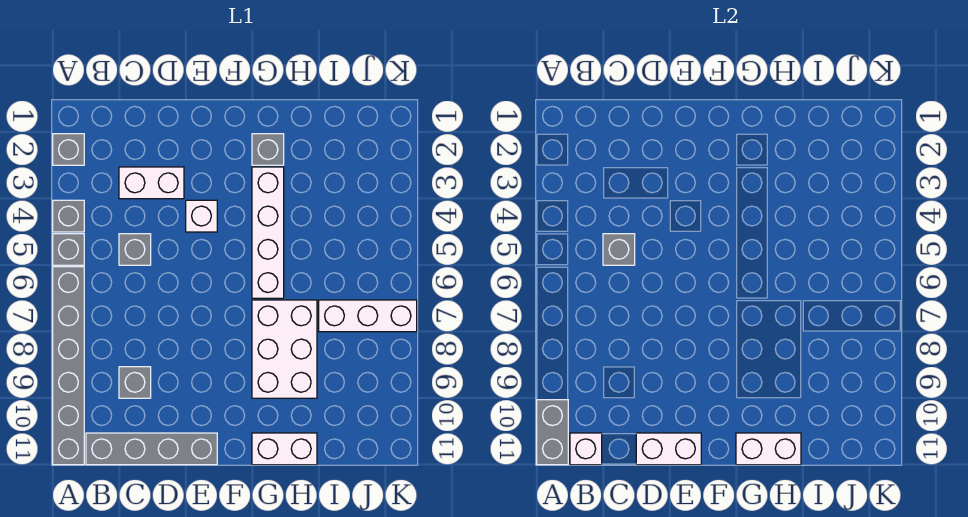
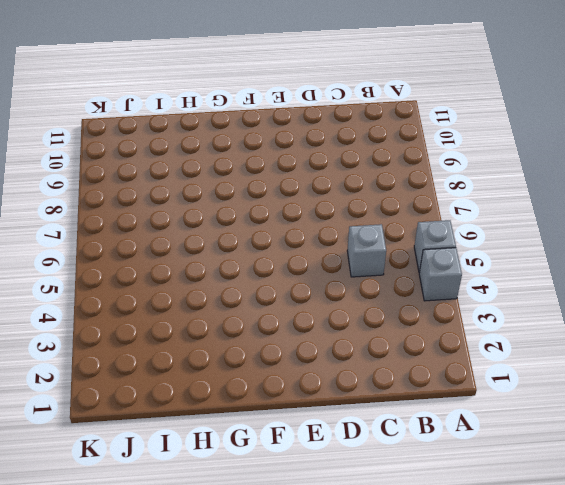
none -> grey 1x1 brick [53,134,84,165]
none -> grey 1x6 brick [53,267,84,465]
none -> grey 1x4 brick [86,433,217,465]

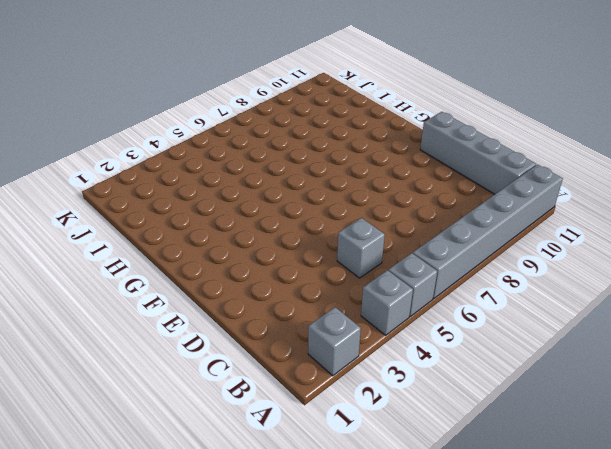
none -> white 1x2 brick [119,167,184,199]
none -> grey 1x1 brick [119,367,151,398]
none -> white 1x1 brick [186,200,217,232]

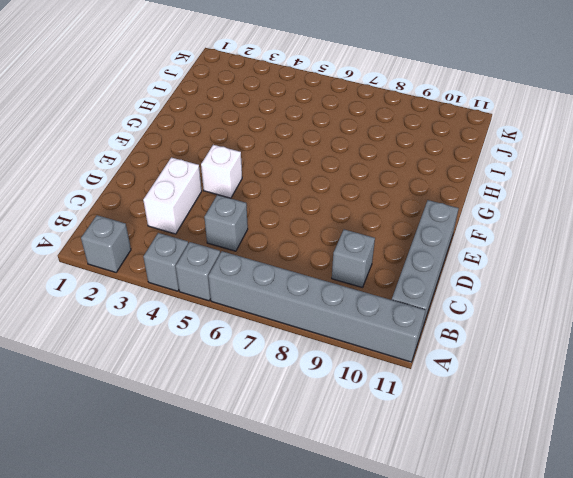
none -> grey 1x1 brick [252,134,284,165]
none -> white 1x4 brick [252,167,284,298]
none -> white 2x3 brick [252,300,317,398]

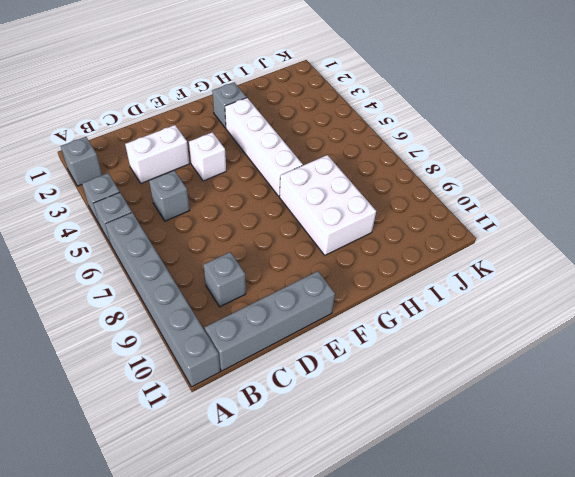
none -> white 1x2 brick [252,433,317,465]
none -> white 1x3 brick [319,300,417,332]
none -> grey 1x2 brick [537,400,568,465]

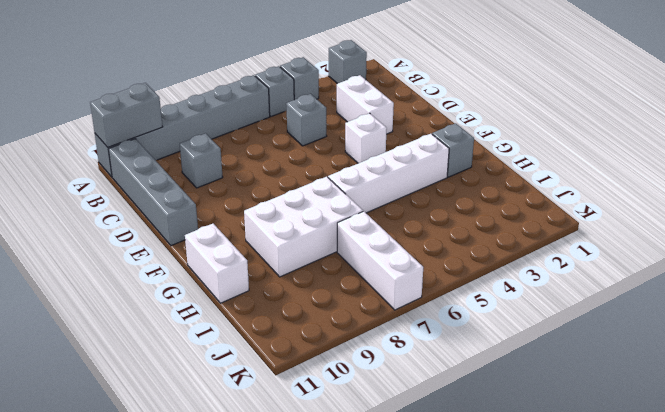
none -> white 1x1 brick [570,433,602,465]
none -> grey 1x1 brick [603,234,635,265]
none -> white 1x2 brick [636,433,701,465]

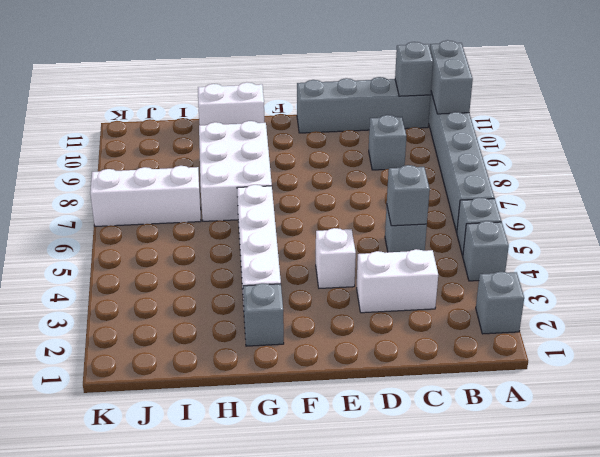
grey 1x1 brick [395,42,433,96] -> white 1x1 brick [570,433,602,465]
none -> white 1x2 brick [636,433,701,465]
none -> white 1x2 brick [736,433,801,465]

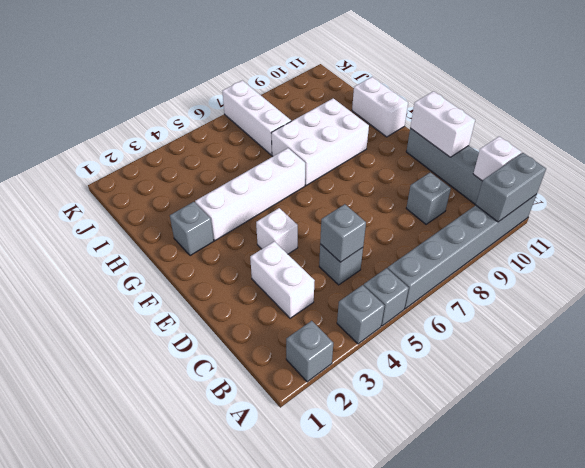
none -> white 1x2 brick [736,433,801,465]

